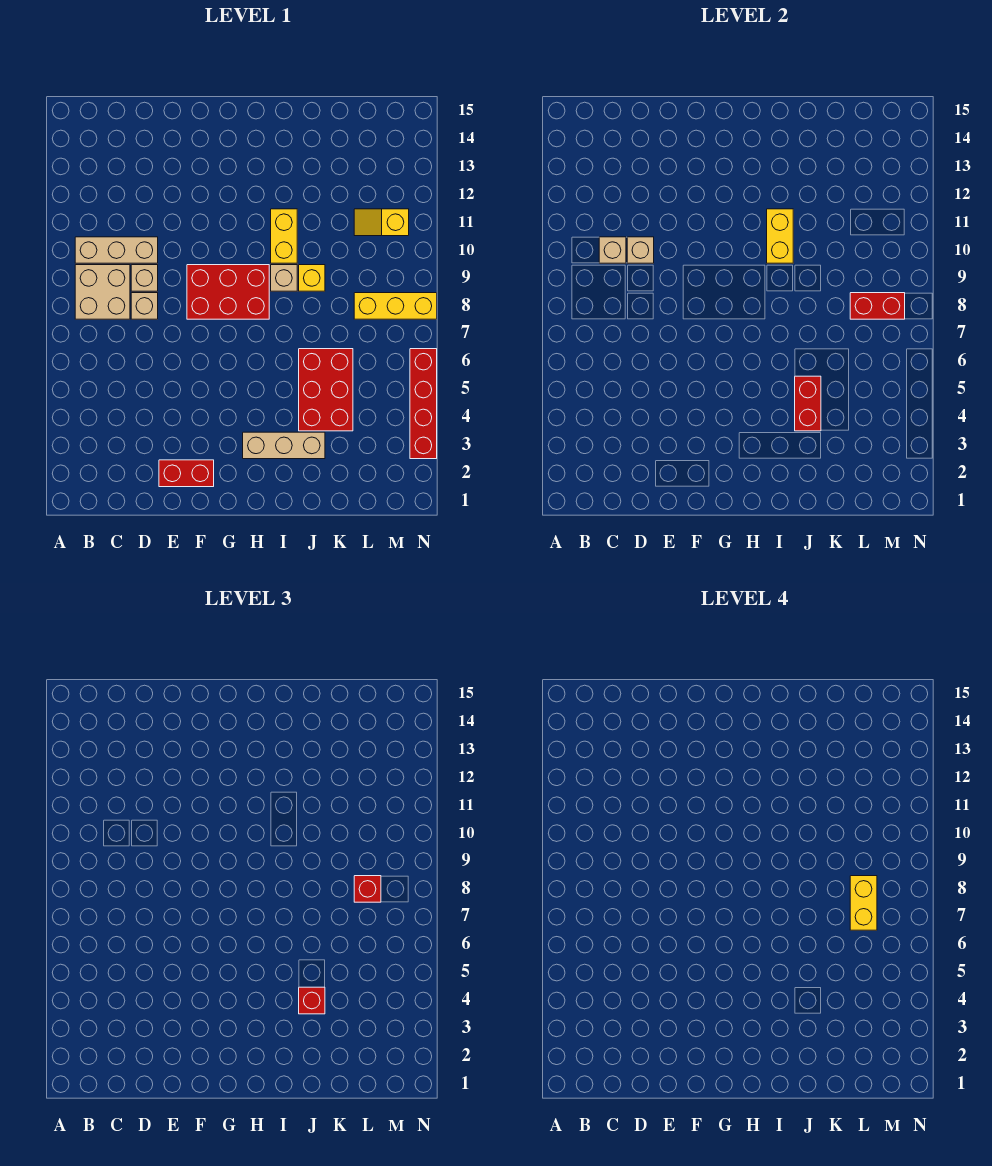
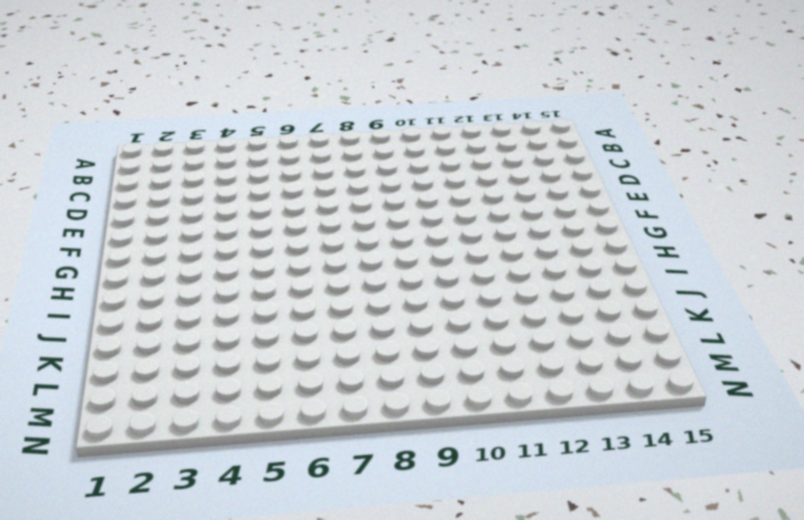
none -> tan 2x2 brick [75,265,130,319]
none -> tan 1x3 brick [75,237,158,263]
none -> tan 1x1 brick [131,293,158,319]

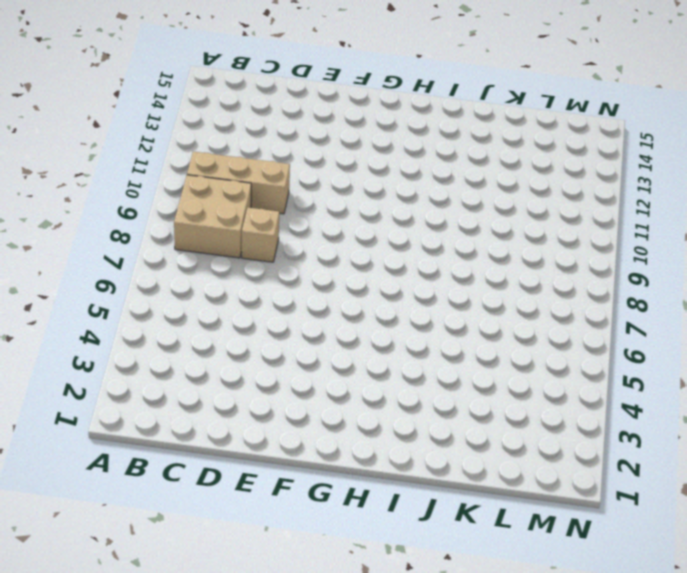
none -> tan 1x1 brick [131,265,158,291]
none -> red 1x2 brick [159,460,214,487]
none -> red 2x3 brick [187,265,269,319]

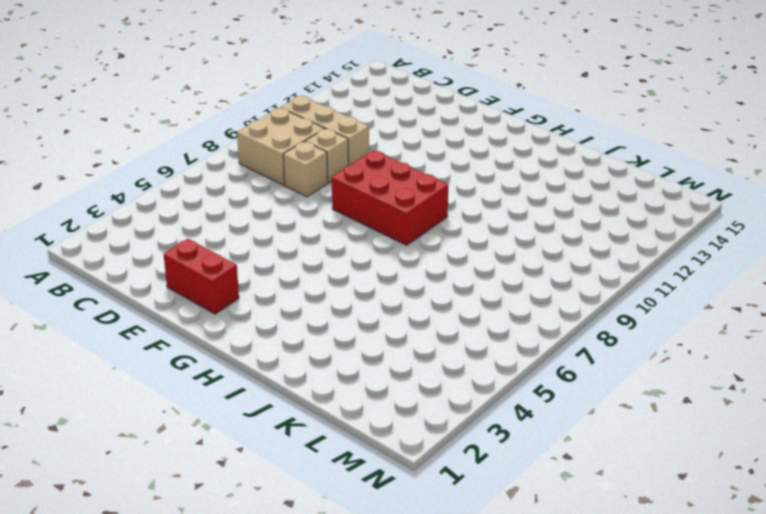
none -> tan 1x3 brick [243,432,325,459]
none -> tan 1x1 brick [271,265,297,291]
none -> yellow 1x2 brick [271,209,297,263]

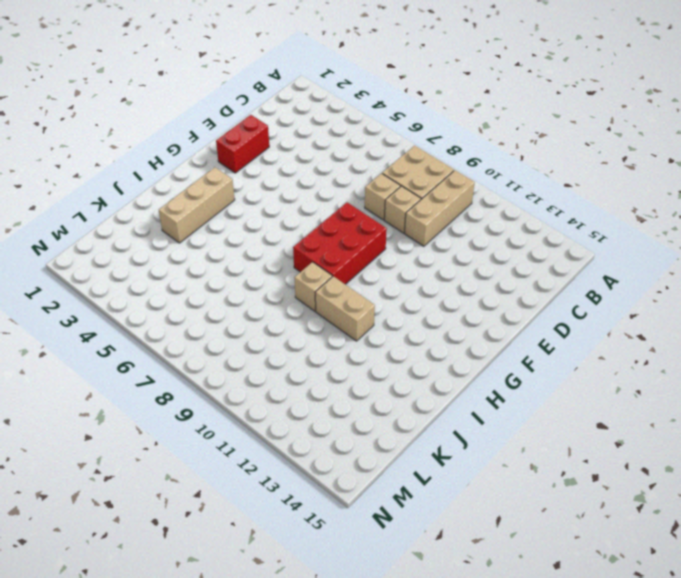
tan 1x2 brick [315,276,375,341] -> yellow 1x2 brick [271,209,297,263]
none -> red 2x3 brick [299,349,353,431]
none -> yellow 1x1 brick [299,265,325,291]
none -> yellow 1x3 brick [354,293,437,319]

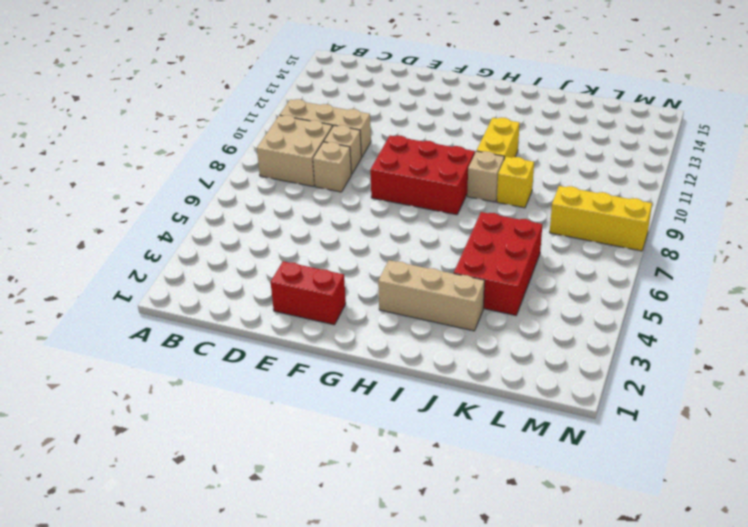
none -> yellow 1x2 slope [354,209,409,236]
none -> red 1x4 brick [410,349,437,459]
none -> tan 1x1 brick [599,237,626,263]

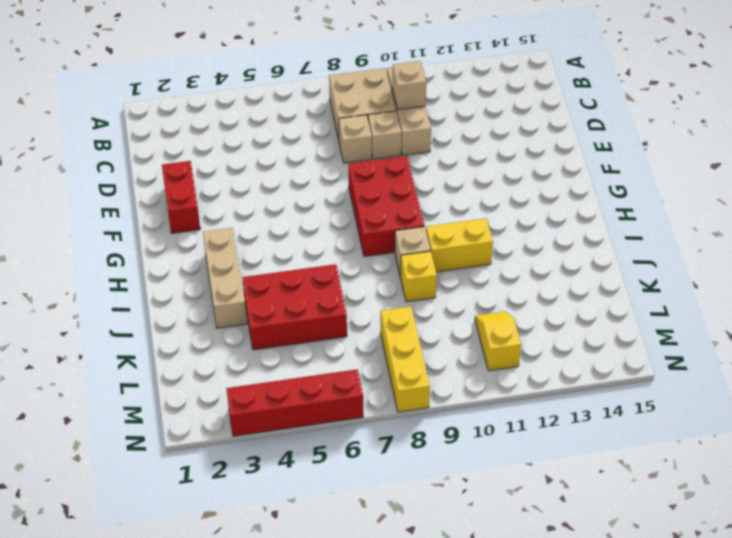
none -> tan 1x1 brick [627,237,654,263]
none -> yellow 1x2 brick [767,209,793,263]
none -> red 1x2 brick [795,376,821,431]

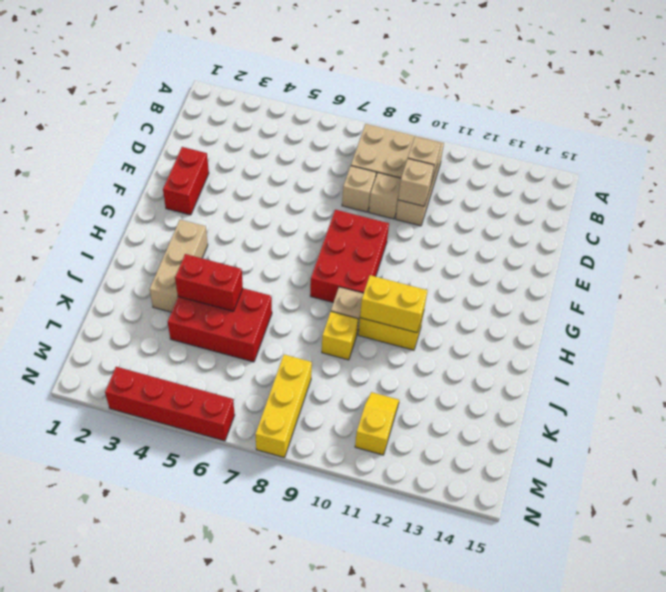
none -> red 1x2 brick [850,293,905,319]
none -> red 1x1 brick [299,987,325,1014]
none -> red 1x1 brick [354,876,381,902]

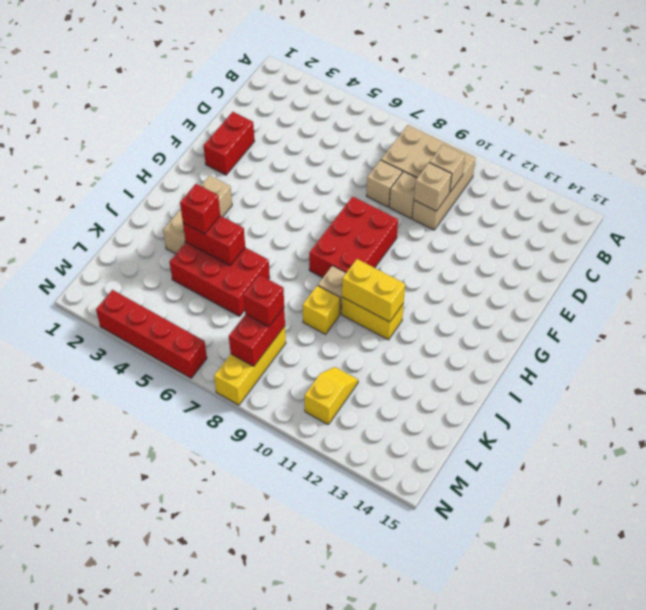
none -> yellow 1x2 brick [850,876,877,930]

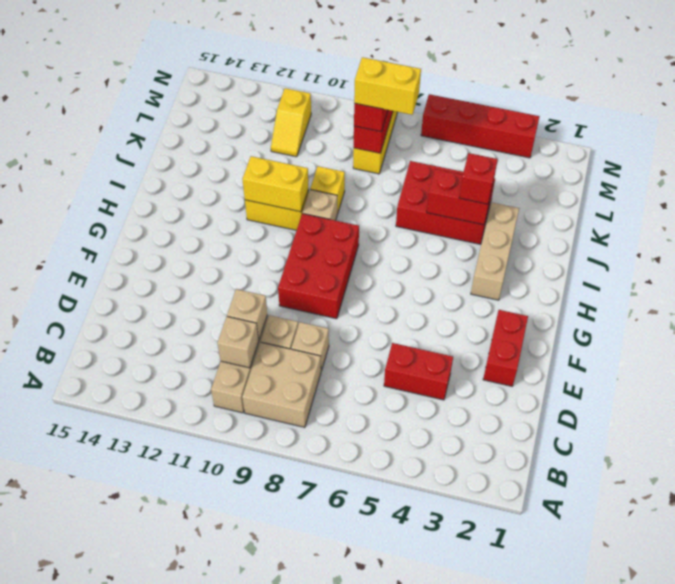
red 1x2 brick [384,343,453,400] -> none

